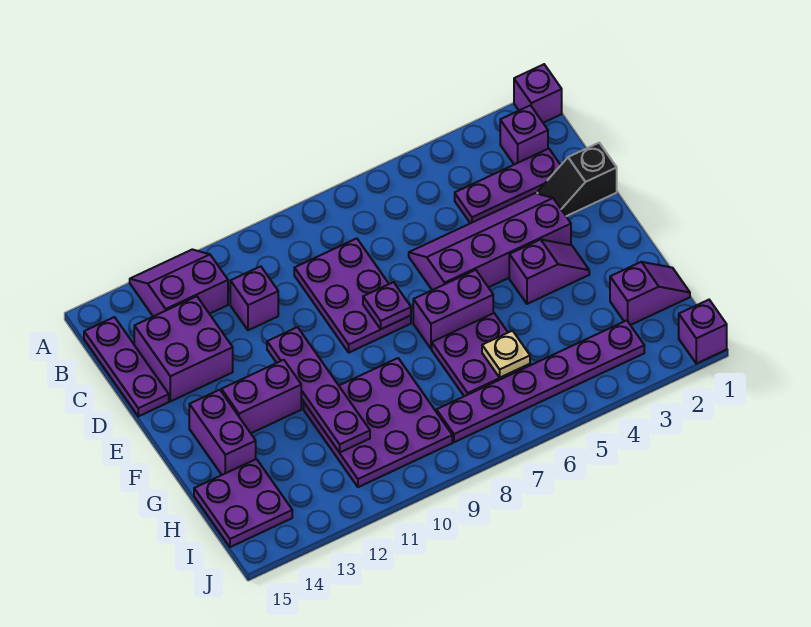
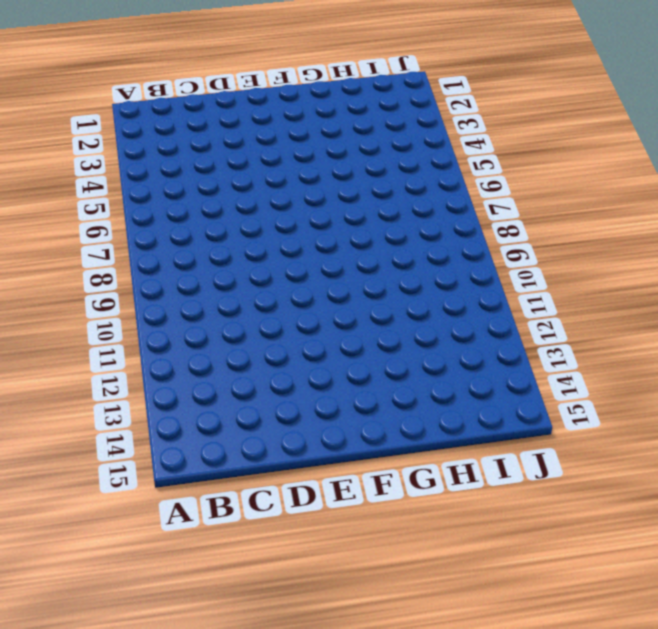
none -> purple 1x1 brick [514,64,562,123]
none -> purple 2x2 slope [130,249,228,316]
none -> purple 1x1 brick [500,105,548,165]

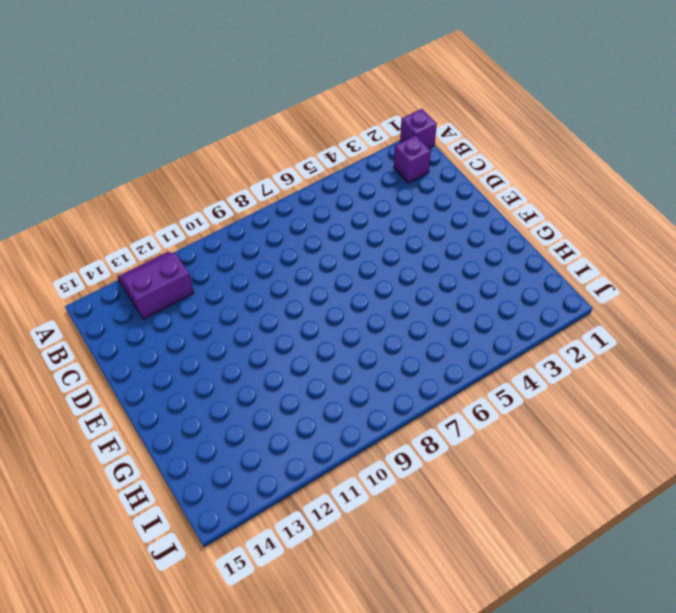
none -> purple 1x3 plate [84,317,169,416]
none -> purple 1x3 plate [455,149,561,223]
none -> purple 2x3 plate [294,238,411,353]

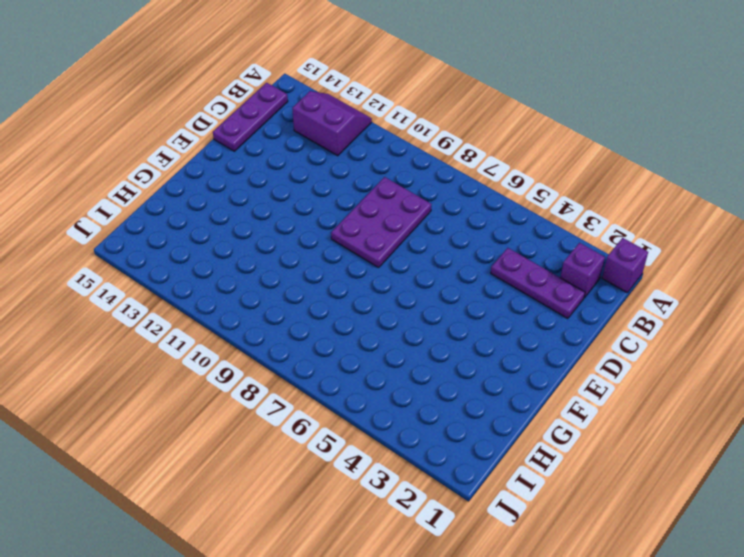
none -> purple 1x1 brick [230,266,278,330]
none -> purple 2x2 brick [134,296,233,401]
none -> black 1x2 slope [537,143,617,216]

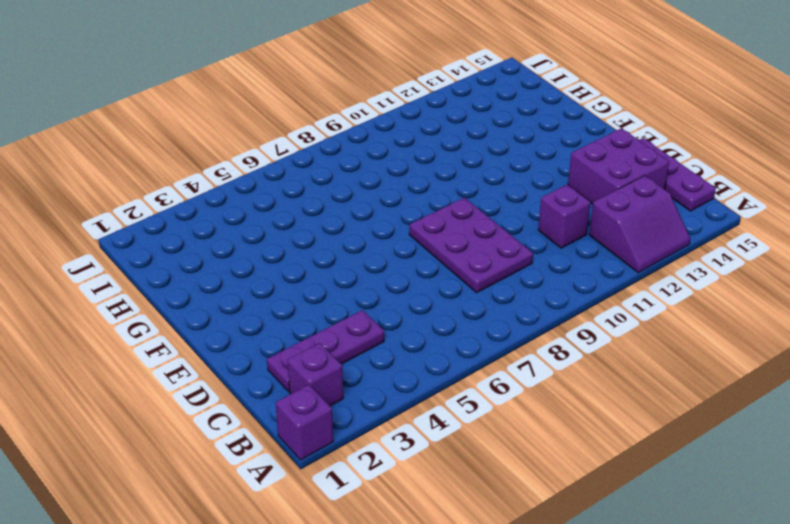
none -> black 1x2 slope [537,143,617,216]
none -> purple 2x4 slope [409,193,571,290]
none -> purple 1x2 slope [509,240,589,304]

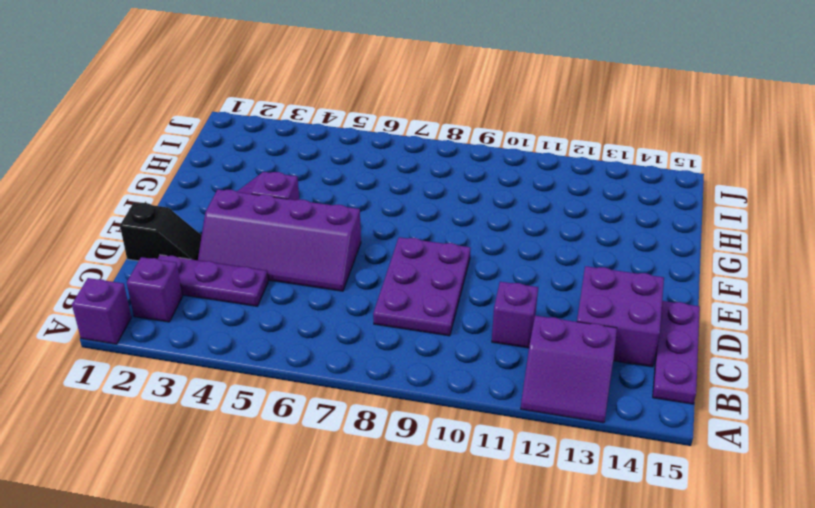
none -> purple 1x2 brick [413,270,493,349]
none -> purple 1x2 brick [221,360,301,433]
none -> purple 1x2 brick [189,390,256,475]

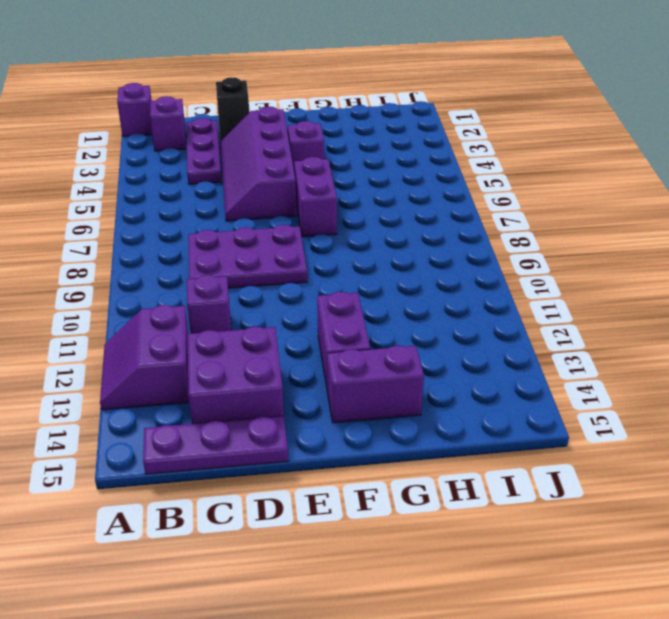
none -> purple 2x2 plate [432,313,530,396]
none -> purple 3x3 plate [304,358,452,487]
none -> purple 1x2 slope [610,262,690,325]

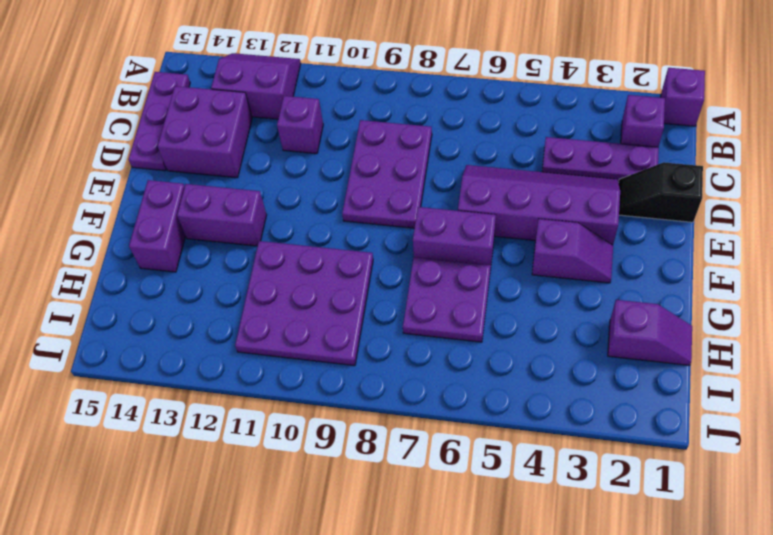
none -> purple 2x2 plate [194,459,292,547]
none -> purple 1x6 plate [436,320,644,442]
none -> purple 1x1 brick [679,300,727,364]

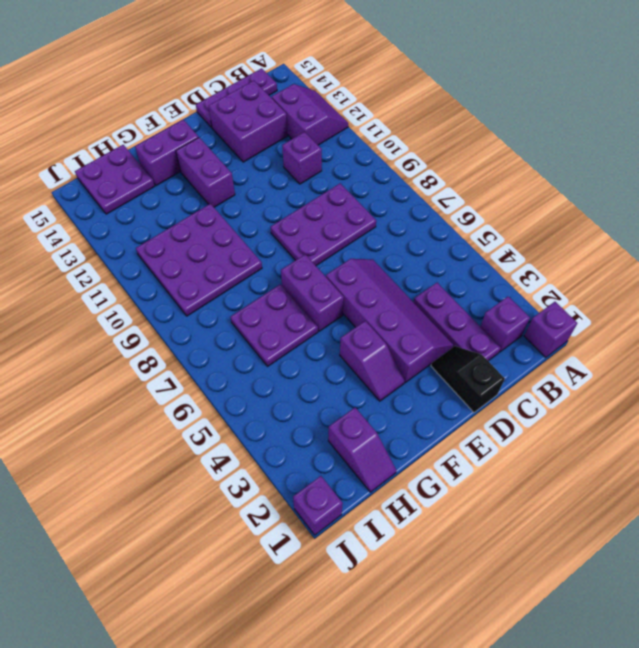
none -> purple 1x6 plate [436,320,644,442]
none -> purple 1x1 plate [363,282,411,329]
none -> purple 1x4 plate [267,327,370,453]

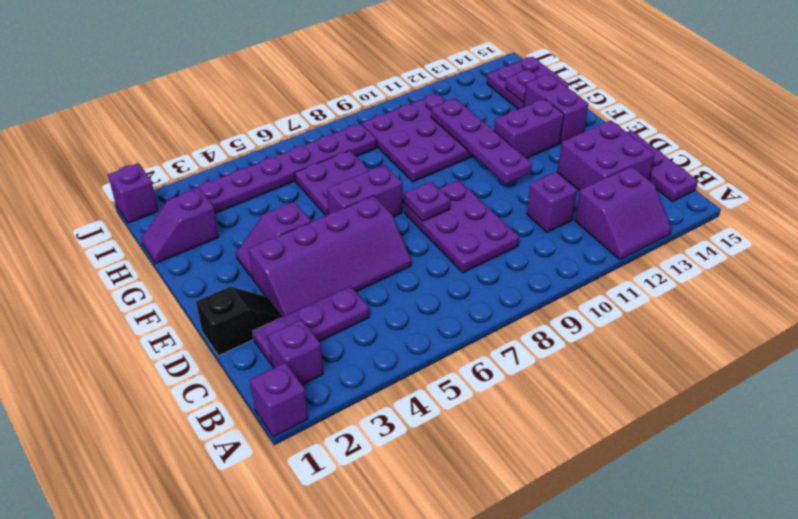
purple 1x1 plate [505,70,539,102] -> none
none -> tan 1x1 plate [482,331,530,378]

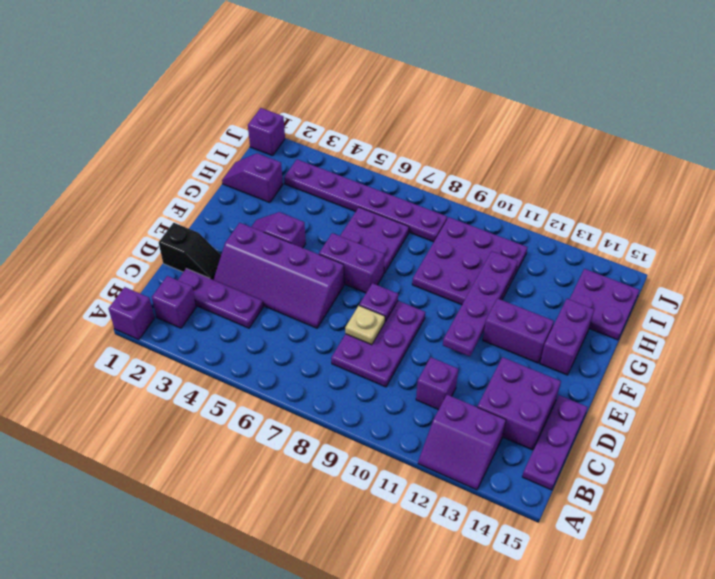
tan 1x1 plate [345,306,385,345] -> tan 1x1 plate moved to [482,331,530,378]

